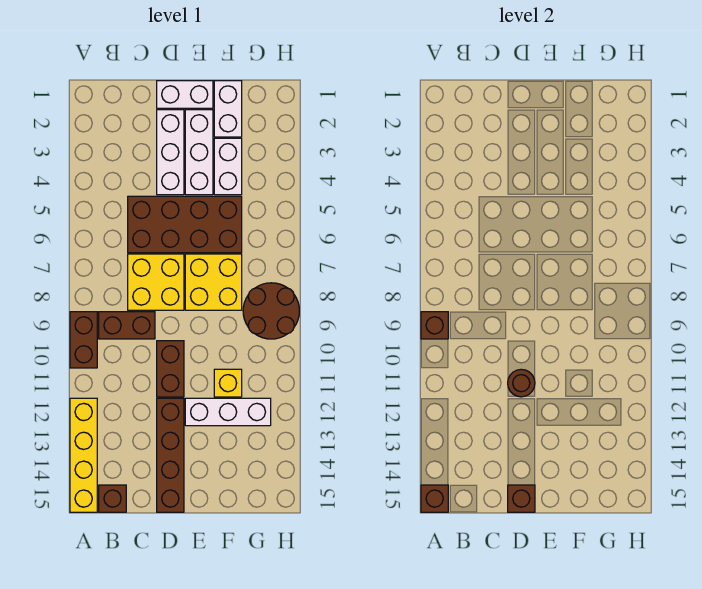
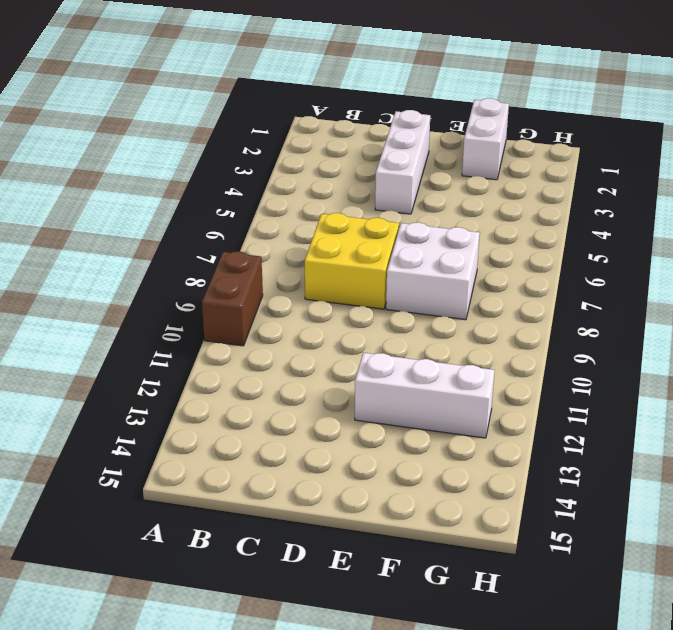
white 2x2 brick [386,222,480,320] -> yellow 2x2 brick [185,254,242,310]
none -> yellow 1x4 brick [70,398,97,512]
none -> brown 1x2 brick [99,312,155,339]
none -> brown 1x1 brick [99,485,126,512]

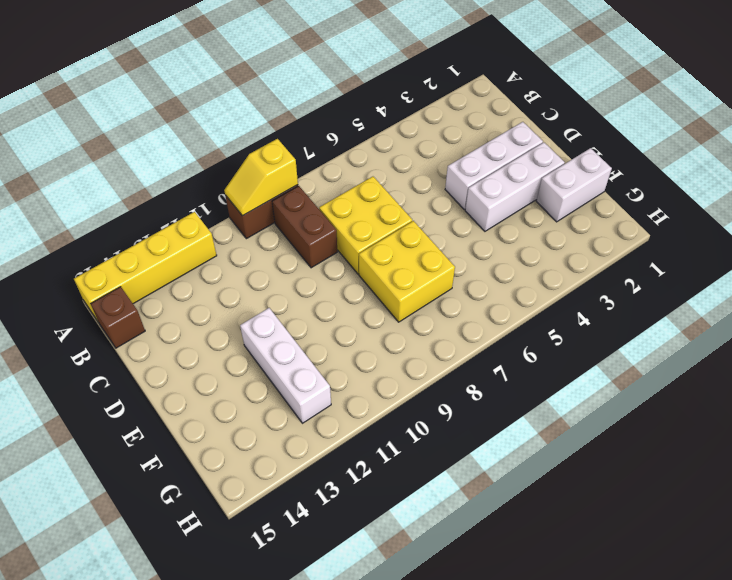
yellow 1x2 slope [224,139,298,216] -> brown 1x1 brick [421,312,448,339]
none -> brown 2x4 brick [128,196,242,253]
none -> white 1x2 brick [157,81,213,108]
none -> brown 1x2 brick [157,341,184,397]

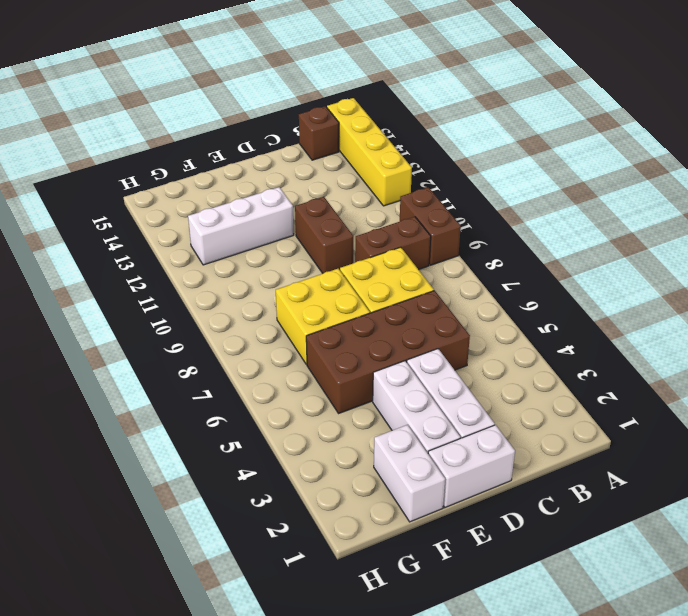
none -> brown 1x4 brick [157,398,184,512]
none -> white 1x2 brick [214,138,242,195]
none -> yellow 1x1 brick [214,369,242,397]

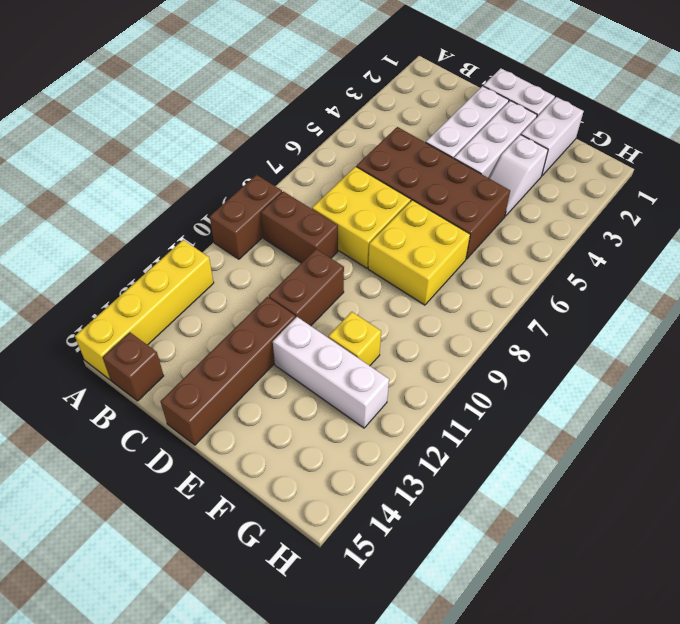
white 1x2 slope [489,135,548,216] -> white 1x2 brick [214,138,242,195]
none -> brown 2x2 round brick [243,283,299,339]
none -> brown 1x1 brick [421,312,448,339]
none -> brown 1x1 brick [421,485,448,512]

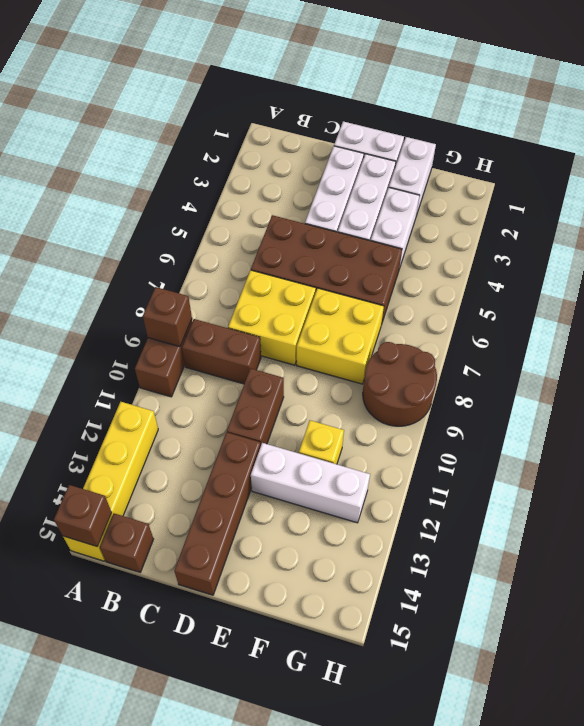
none -> brown 1x1 round brick [508,369,535,397]
none -> brown 1x1 brick [508,485,535,512]

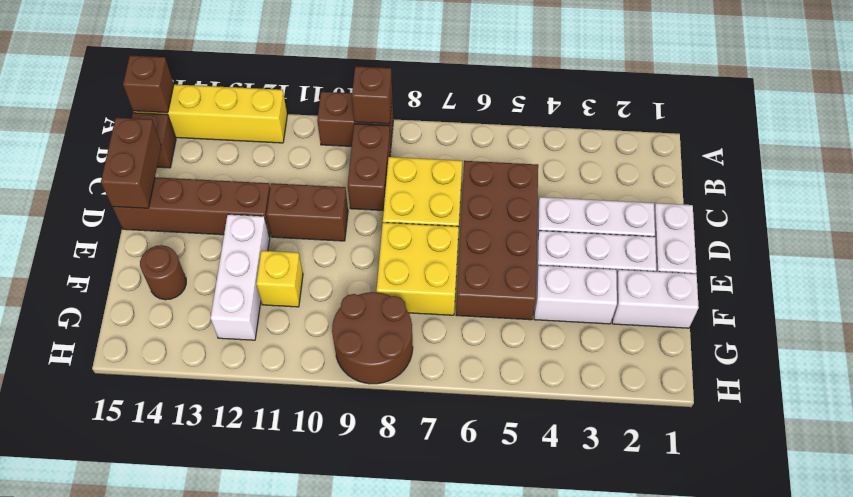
brown 1x2 brick [101,118,161,208] -> brown 1x1 brick [508,485,535,512]
brown 1x1 round brick [140,245,186,300] -> brown 1x1 round brick moved to [508,369,535,397]

